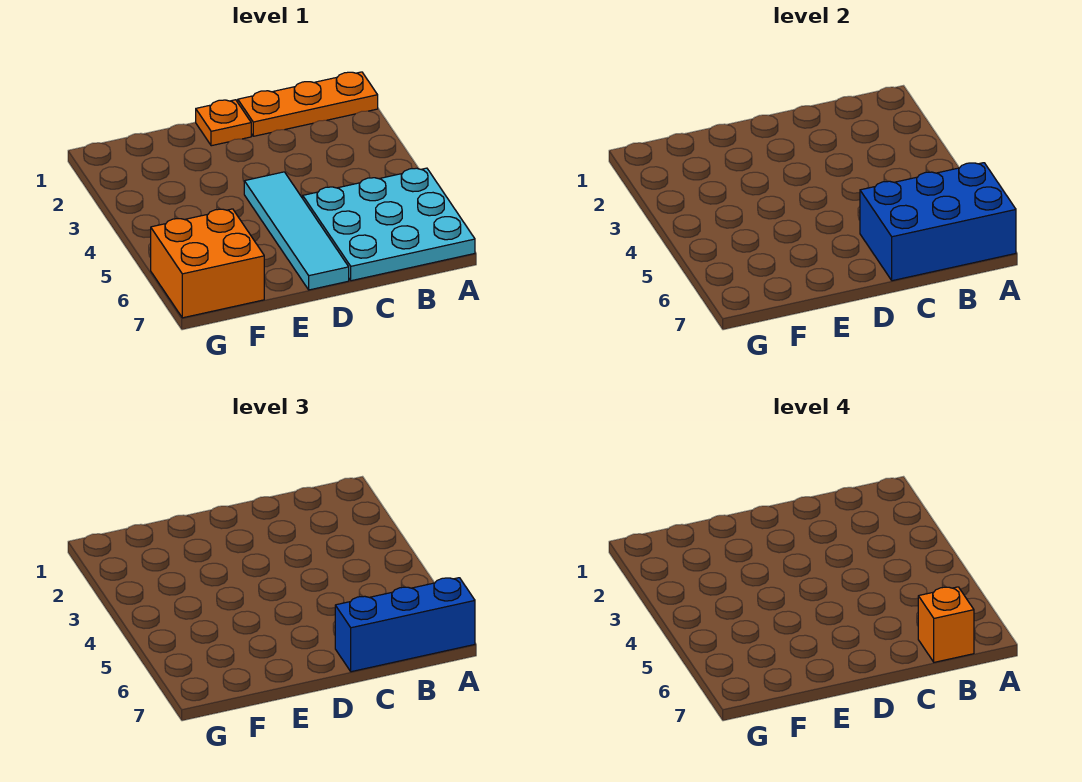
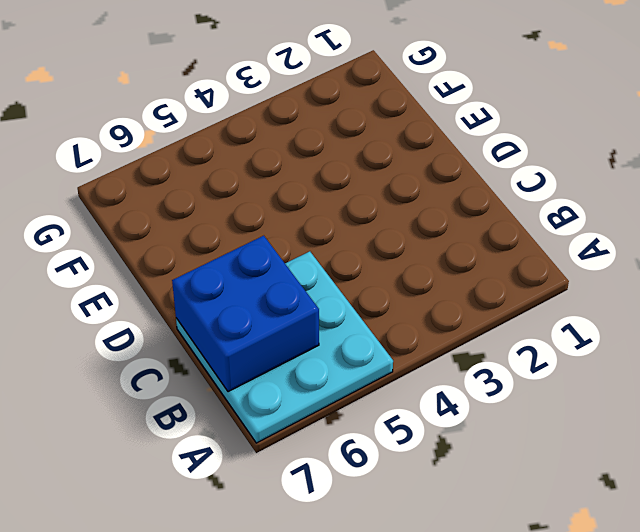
blue 2x2 brick [172,236,319,392] -> blue 2x3 brick [860,163,1016,281]
none -> orange 1x3 plate [238,72,378,136]
none -> orange 1x1 plate [196,100,251,146]

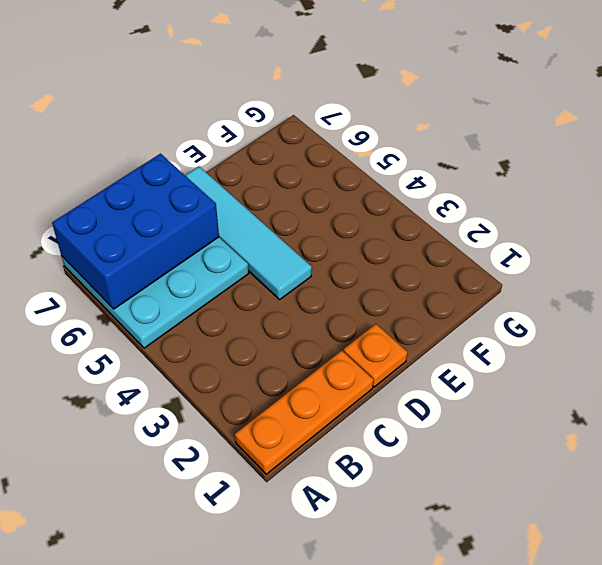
none -> orange 2x2 brick [151,209,264,318]
none -> blue 1x3 brick [335,578,475,672]

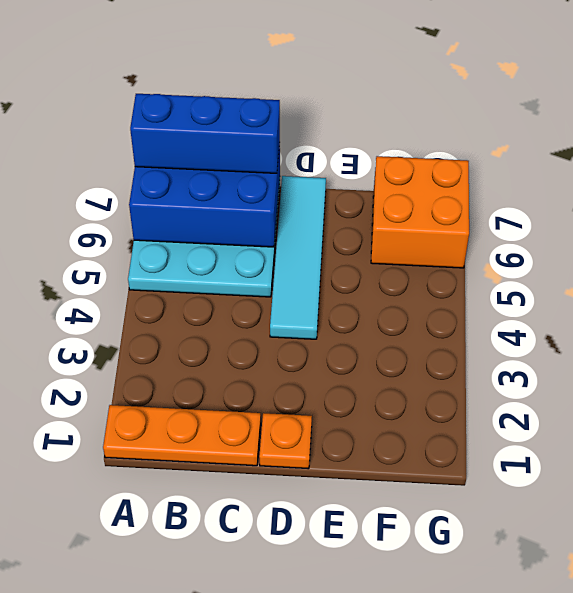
none -> orange 1x1 brick [918,587,974,662]

